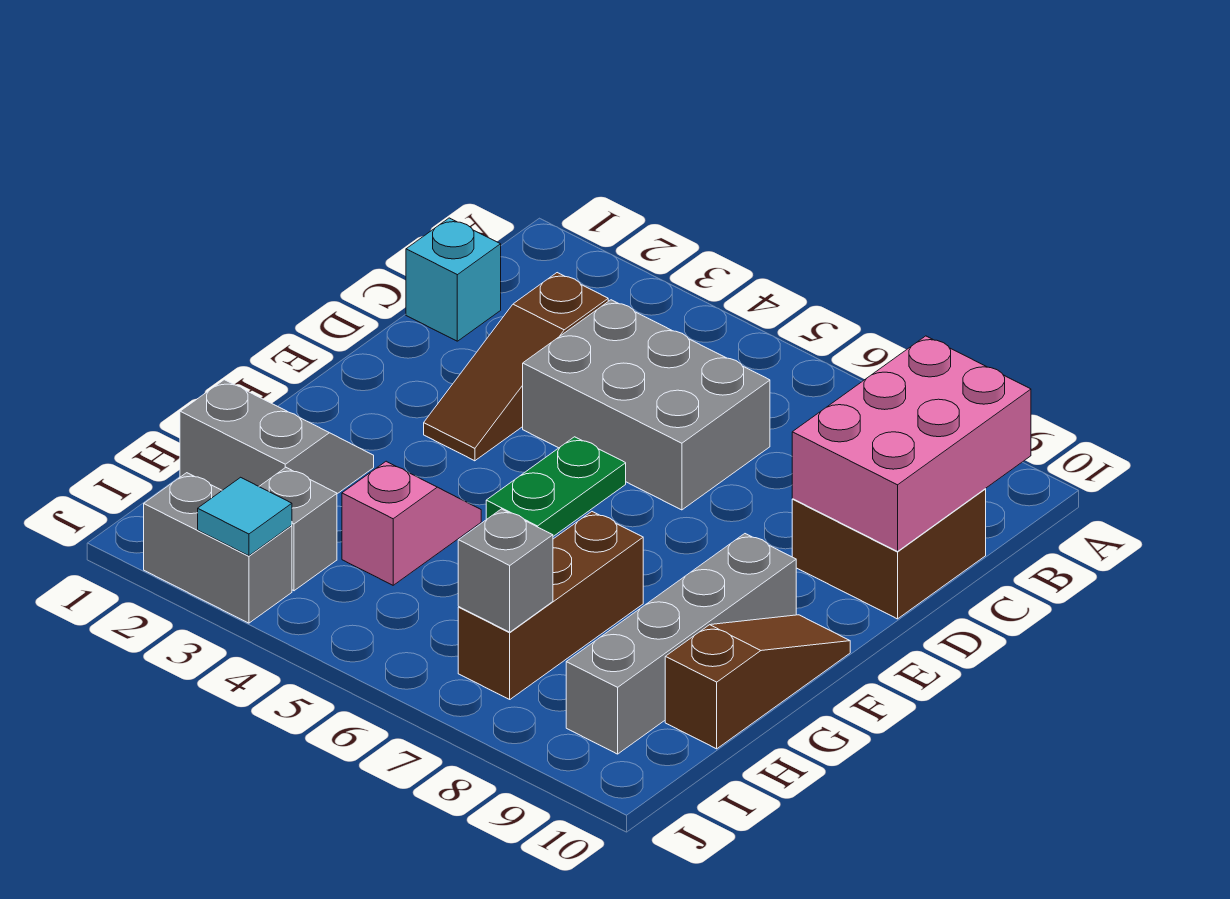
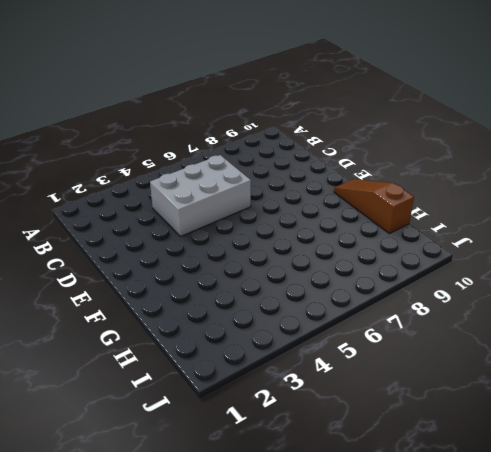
none -> cyan 1x1 brick [406,218,501,341]
none -> brown 1x3 slope [424,273,608,461]
none -> brown 2x2 brick [792,489,986,619]

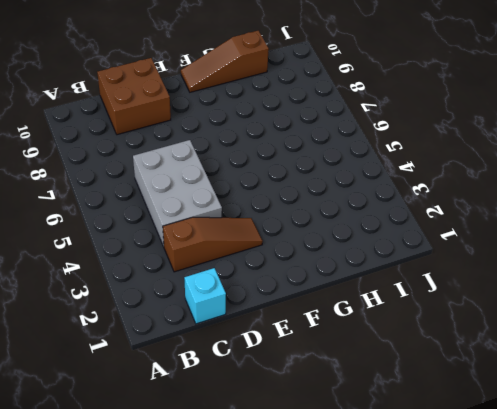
none -> green 1x2 plate [486,437,626,536]
none -> grey 1x4 brick [566,534,796,754]
none -> grey 2x2 slope [180,380,374,494]

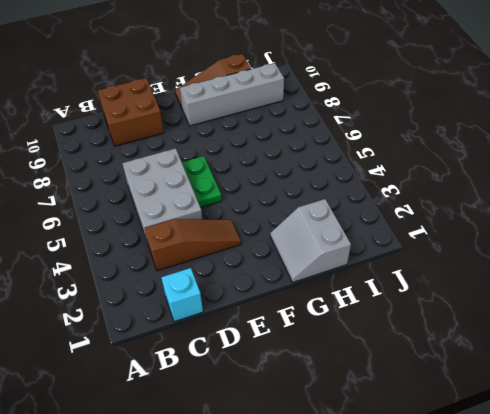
green 1x2 plate [182,156,222,208] -> green 1x2 plate turned to [486,437,626,536]
none -> pink 1x2 slope [342,461,481,585]
none -> brown 1x3 brick [458,512,643,699]
none -> grey 1x1 brick [259,467,337,591]

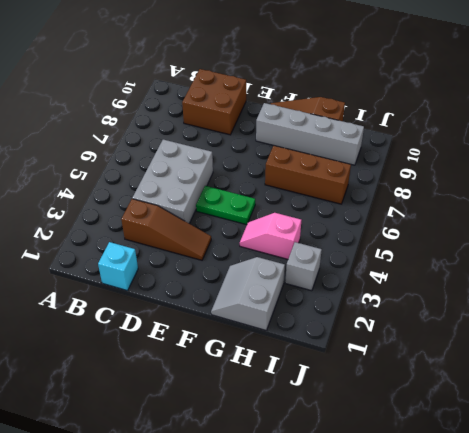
none -> grey 1x2 brick [144,473,292,623]
none -> pink 2x3 brick [792,336,1031,551]
none -> grey 1x1 brick [458,509,553,632]

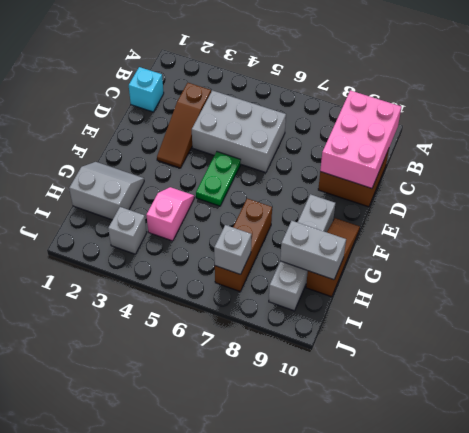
grey 1x2 brick [280,221,346,280] -> grey 1x2 brick moved to [144,473,292,623]
none -> cyan 1x1 tile [198,477,292,556]

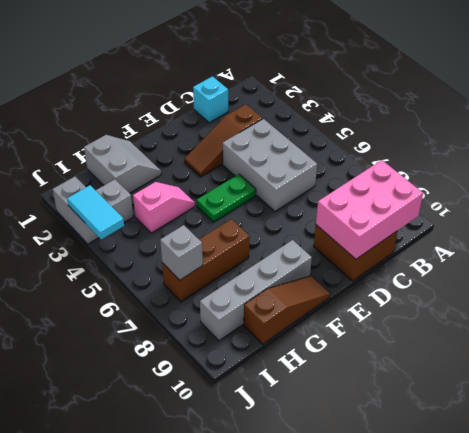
cyan 1x2 tile [67,185,124,240] -> cyan 1x1 tile [198,477,292,556]

